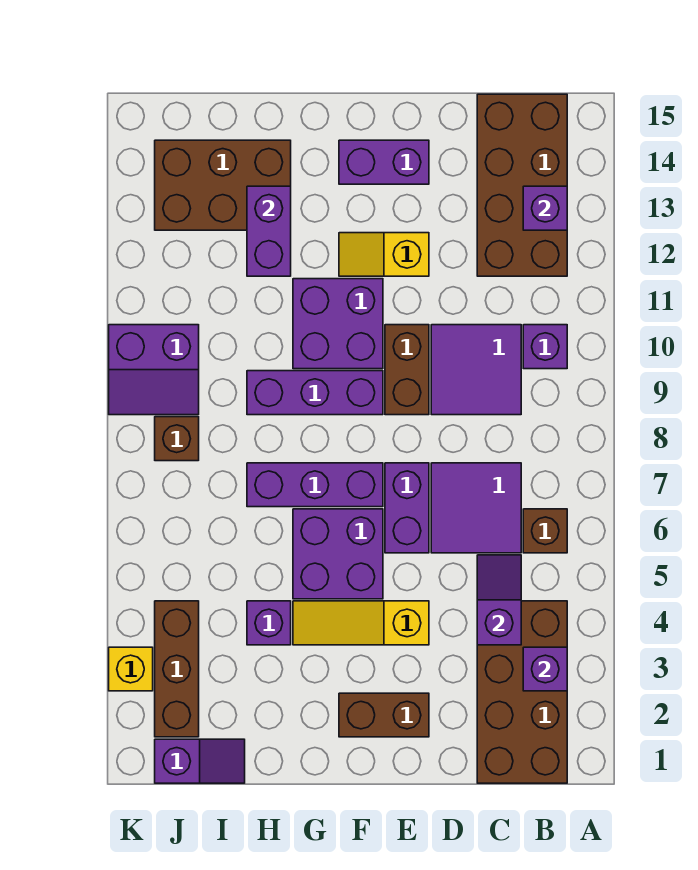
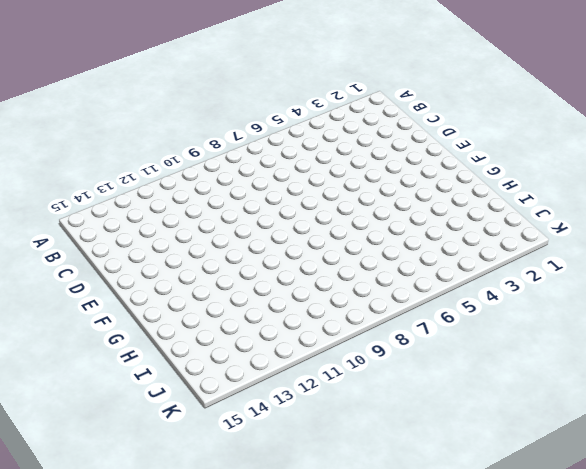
none -> brown 2x4 brick [477,601,567,783]
none -> brown 1x1 brick [523,509,567,553]
none -> purple 1x1 brick [523,325,567,369]

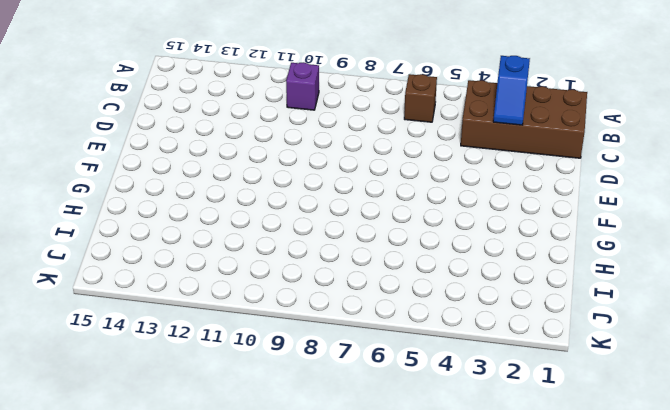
blue 1x2 slope [493,56,530,125] -> purple 1x1 brick [523,647,567,691]
none -> brown 2x4 brick [477,94,567,276]
none -> purple 2x2 tile [431,463,521,553]
none -> purple 2x2 tile [431,325,521,415]

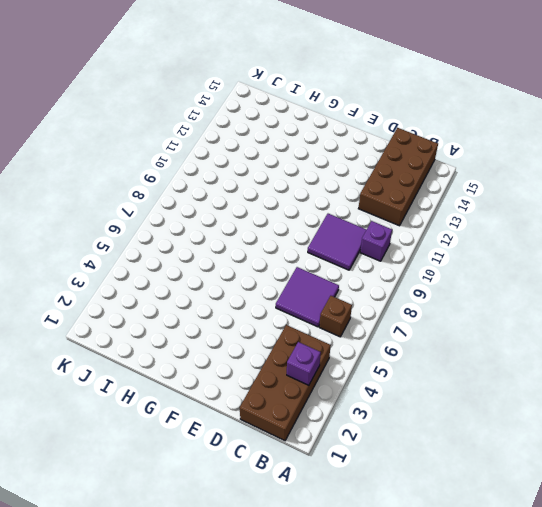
none -> brown 1x2 brick [339,693,429,737]
none -> yellow 1x3 slope [293,601,429,645]
none -> purple 1x2 brick [385,463,429,553]

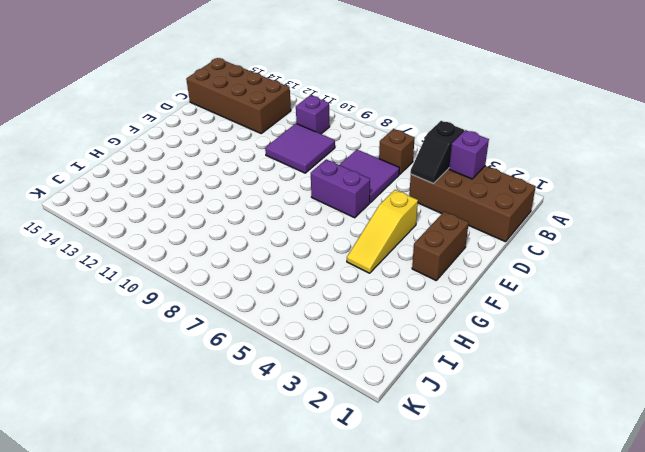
black 1x2 slope [411,121,464,183] -> purple 1x2 slope [477,555,521,645]
none -> brown 1x2 brick [385,325,429,415]
none -> yellow 1x2 slope [339,233,429,276]
none -> purple 1x2 brick [339,140,429,184]

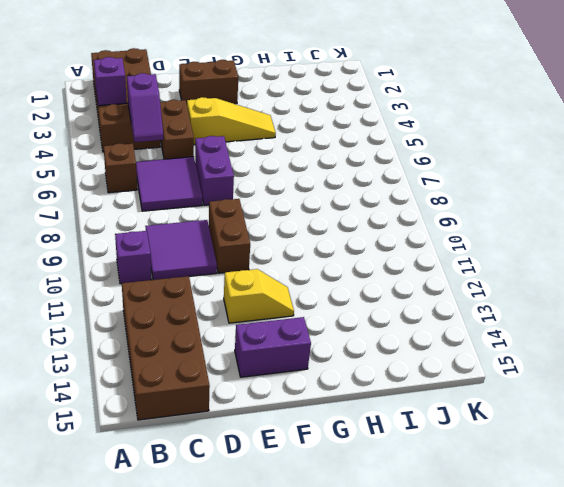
brown 1x2 brick [160,100,194,159] -> none
none -> purple 2x2 brick [293,509,383,599]
none -> purple 1x3 brick [247,463,383,507]
none -> purple 1x3 brick [247,371,383,415]

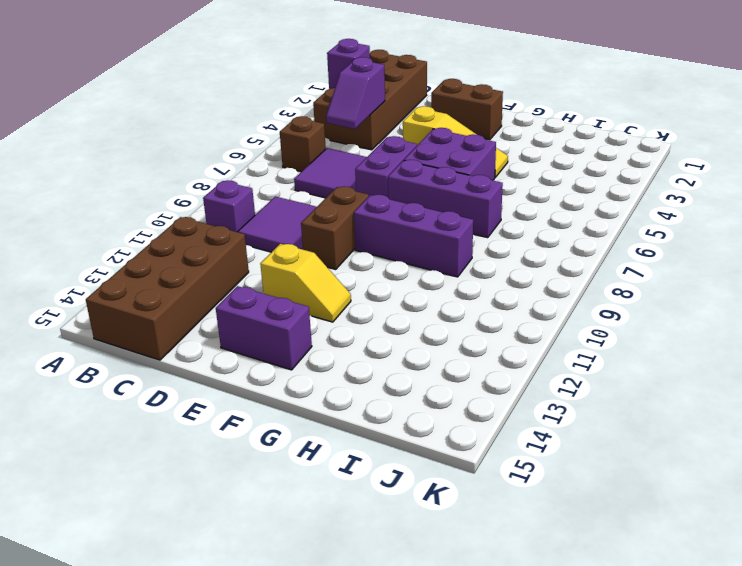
none -> purple 2x2 brick [293,279,383,369]
none -> purple 1x1 brick [247,601,291,645]
none -> brown 2x3 brick [155,140,291,230]

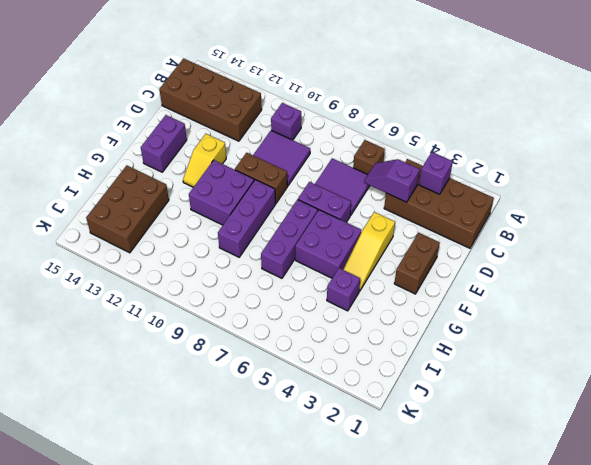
none -> purple 1x2 slope [155,739,245,783]
none -> brown 1x3 brick [155,601,199,737]
none -> brown 1x1 brick [155,417,199,461]

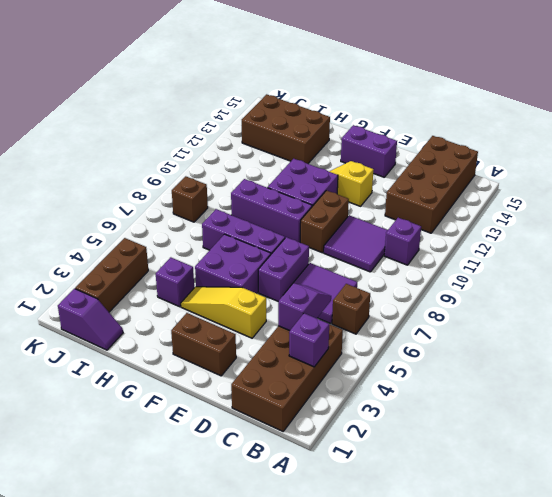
none -> purple 2x2 slope [109,325,199,415]
none -> yellow 1x1 brick [109,647,153,691]
none -> purple 1x1 brick [523,186,567,230]

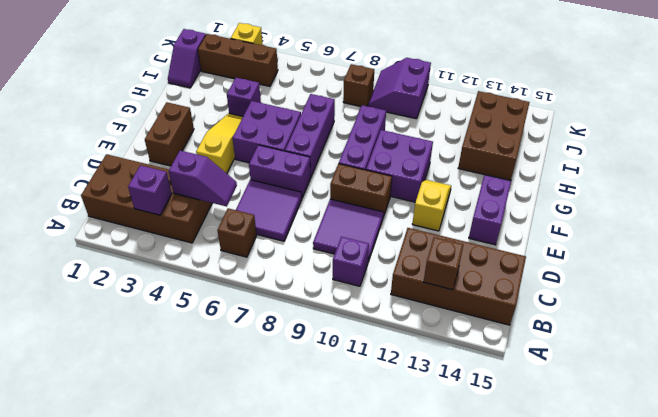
brown 1x1 brick [424,237,464,290] -> purple 1x1 brick [523,186,567,230]
none -> purple 1x2 brick [247,186,291,276]

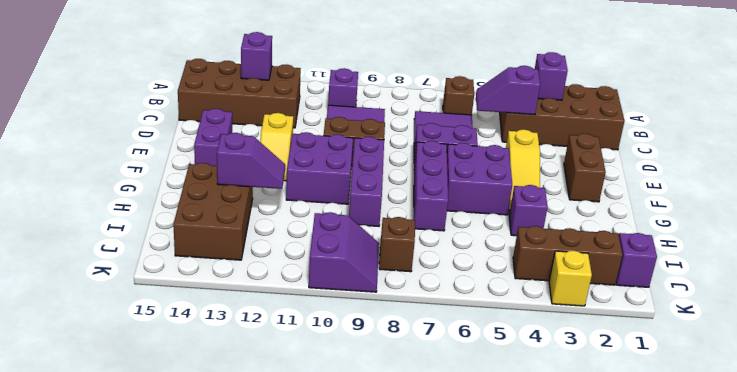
purple 1x2 slope [217,133,285,189] -> purple 1x2 brick [247,186,291,276]

